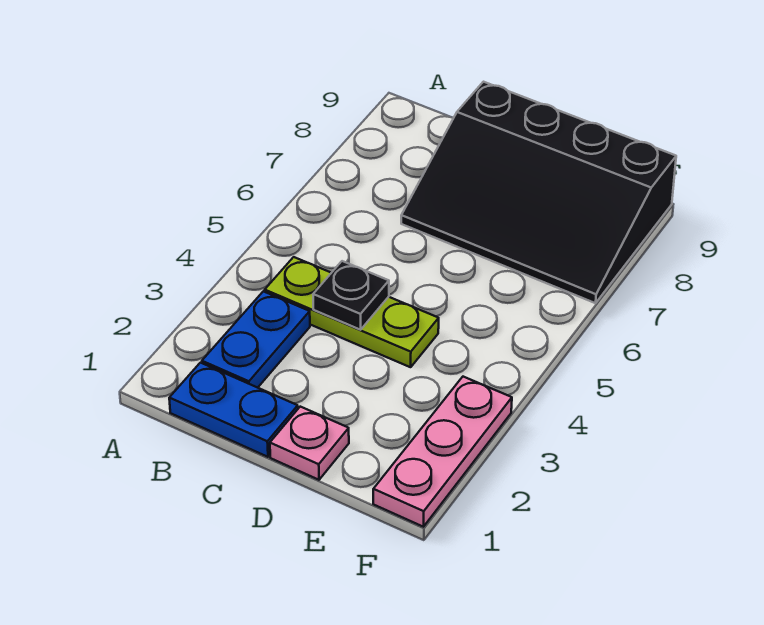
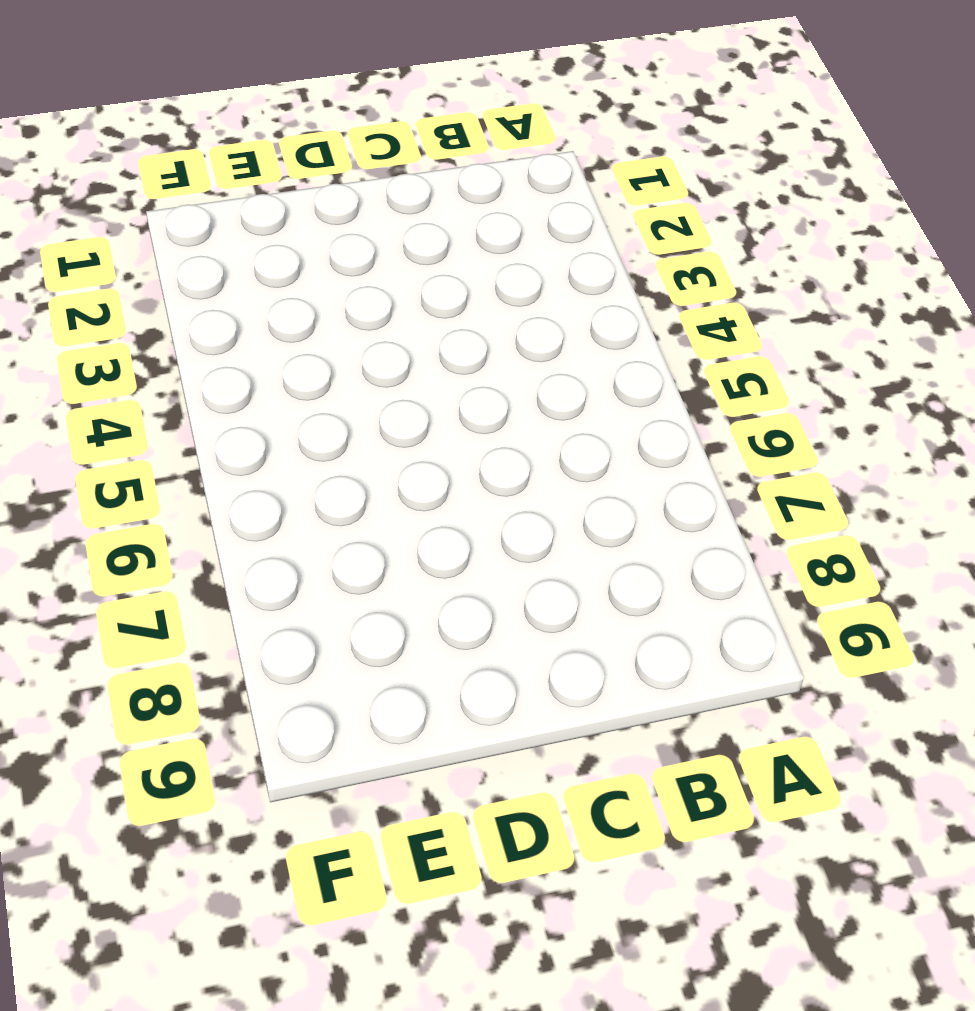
none -> blue 1x2 plate [169,363,298,457]
none -> blue 1x2 plate [202,291,310,388]

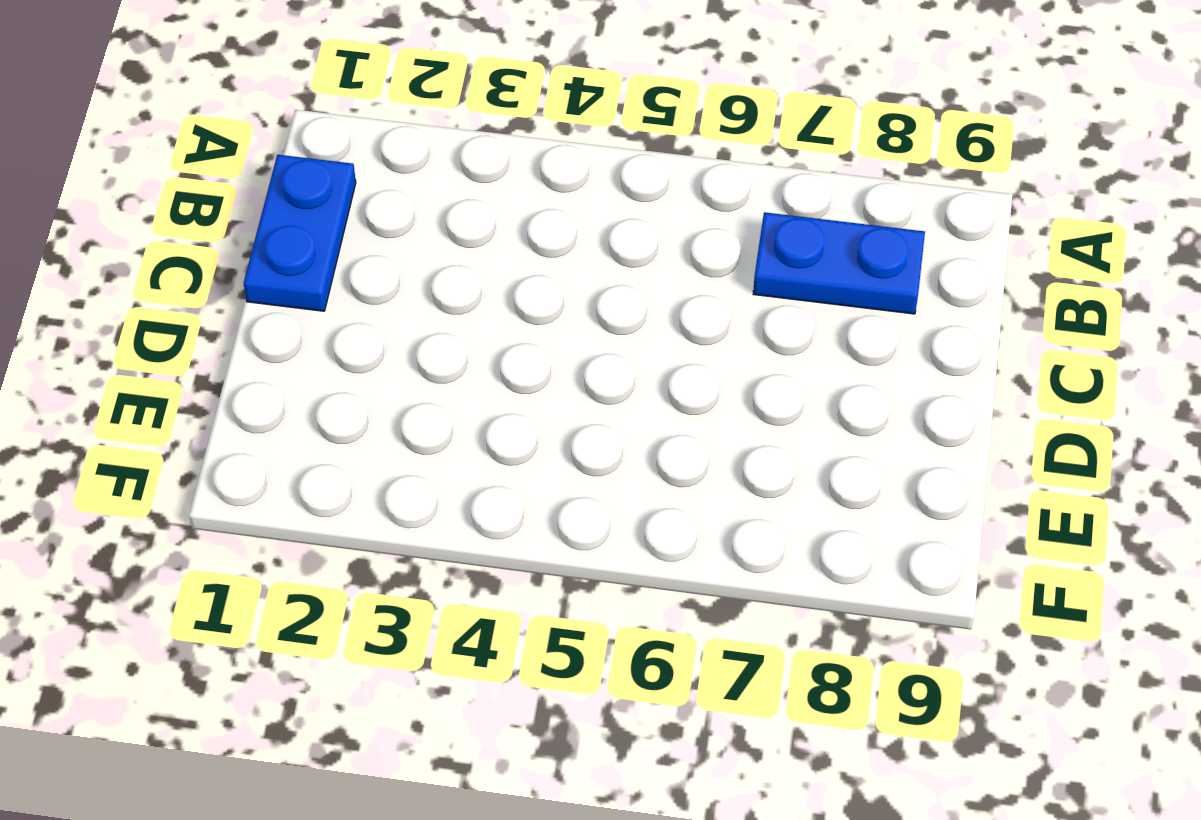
blue 1x2 plate [753,212,925,314] -> blue 1x2 plate moved to [202,291,310,388]
none -> lime 1x3 plate [265,257,439,367]
none -> black 3x4 slope [401,82,676,303]

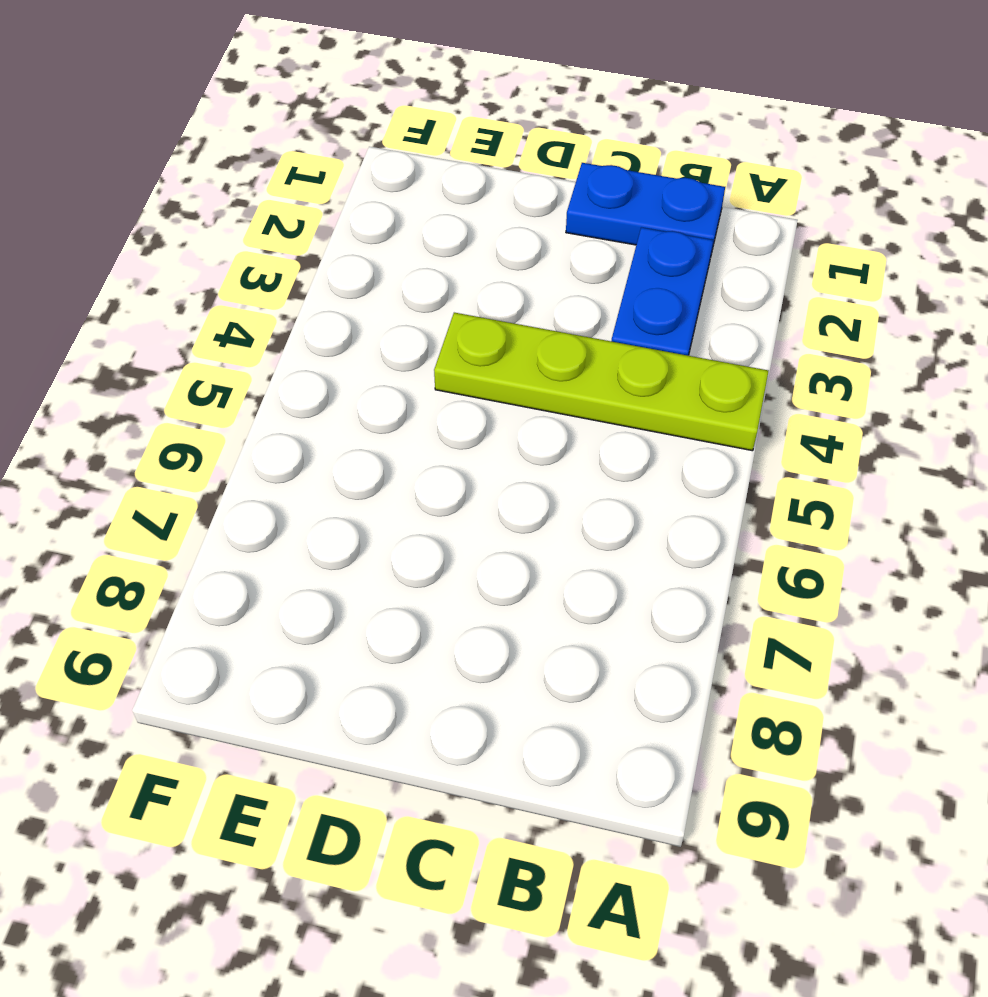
lime 1x4 plate [434,313,768,451] -> lime 1x3 plate [265,257,439,367]
none -> black 3x4 slope [401,82,676,303]
none -> pink 1x1 plate [270,407,349,480]

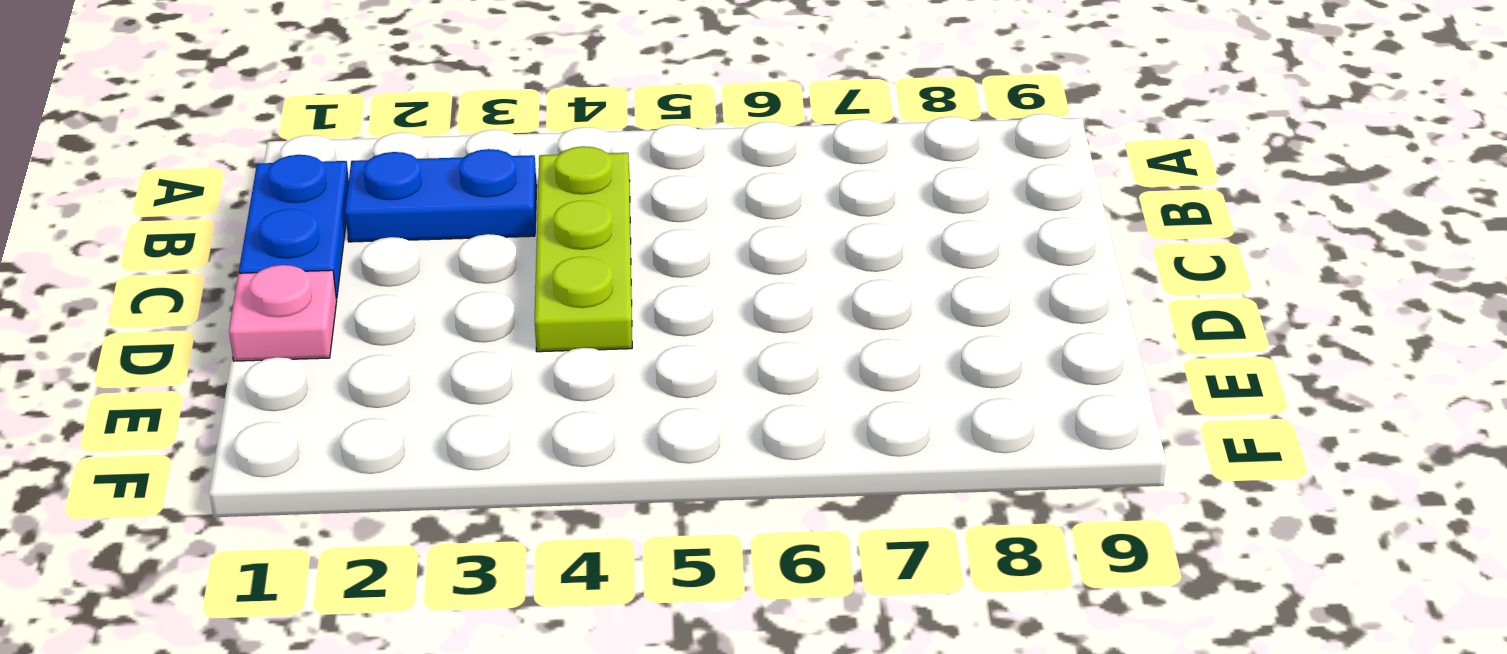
none -> black 3x4 slope [401,82,676,303]
none -> pink 1x3 plate [373,377,512,527]

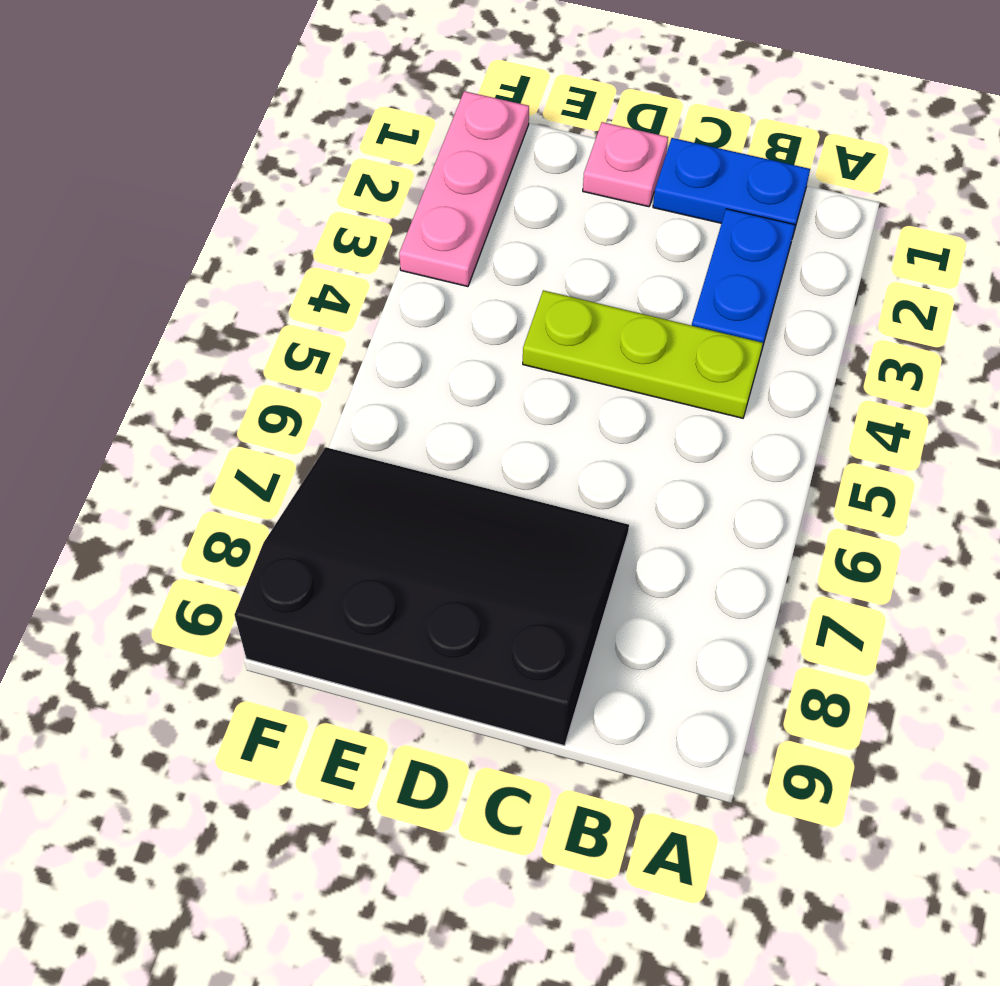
none -> black 1x1 plate [313,261,389,330]

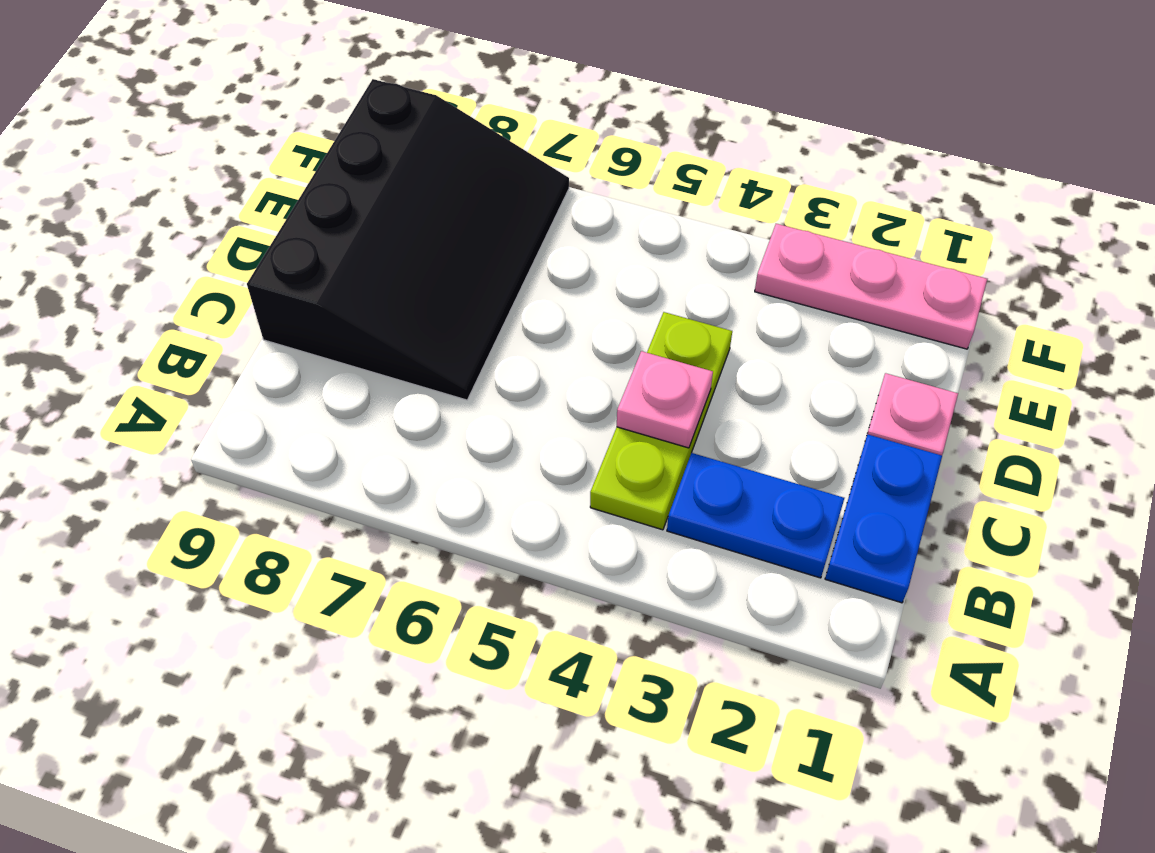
pink 1x1 plate [617,351,713,448] -> black 1x1 plate [313,261,389,330]

